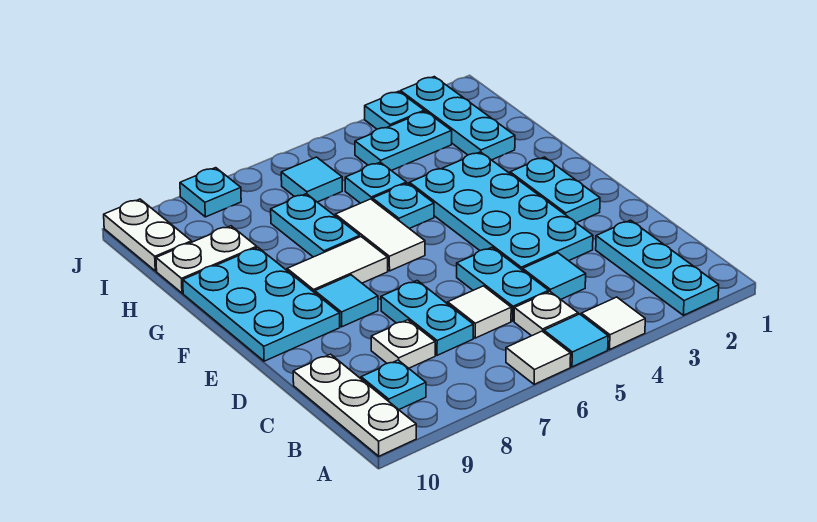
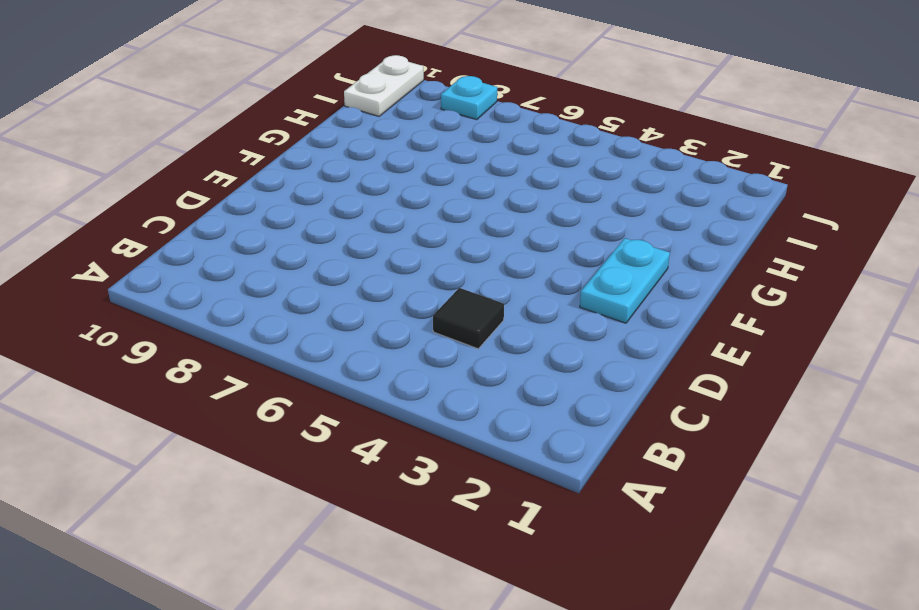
black 1x1 tile [433,288,504,349] -> cyan 1x1 tile [523,253,586,299]
none -> cyan 1x3 plate [596,220,719,315]
none -> white 1x1 tile [581,297,645,349]
none -> cyan 1x1 tile [544,314,608,367]

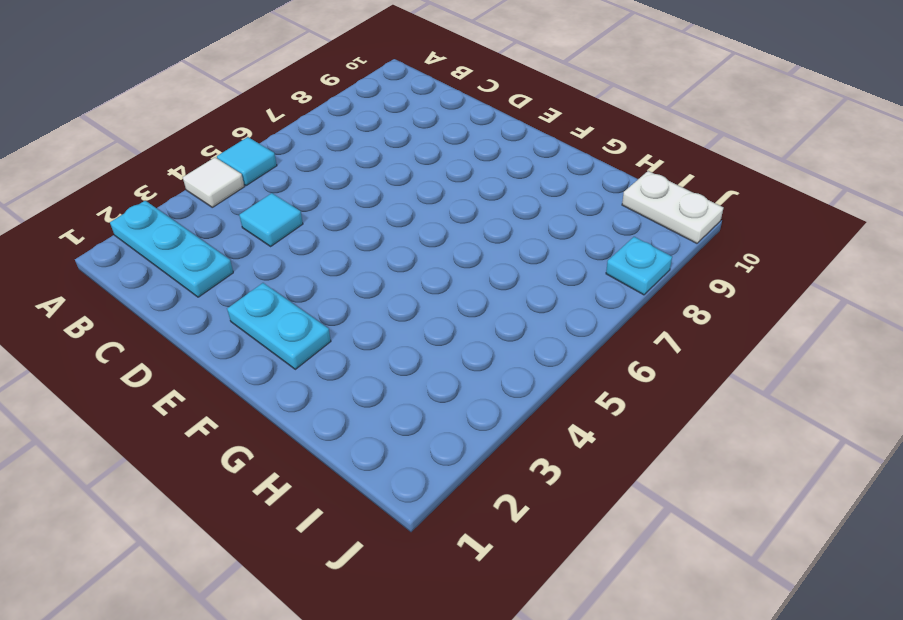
none -> white 1x1 tile [506,331,571,384]
none -> white 1x3 plate [293,354,416,456]
none -> white 1x1 plate [514,292,578,336]

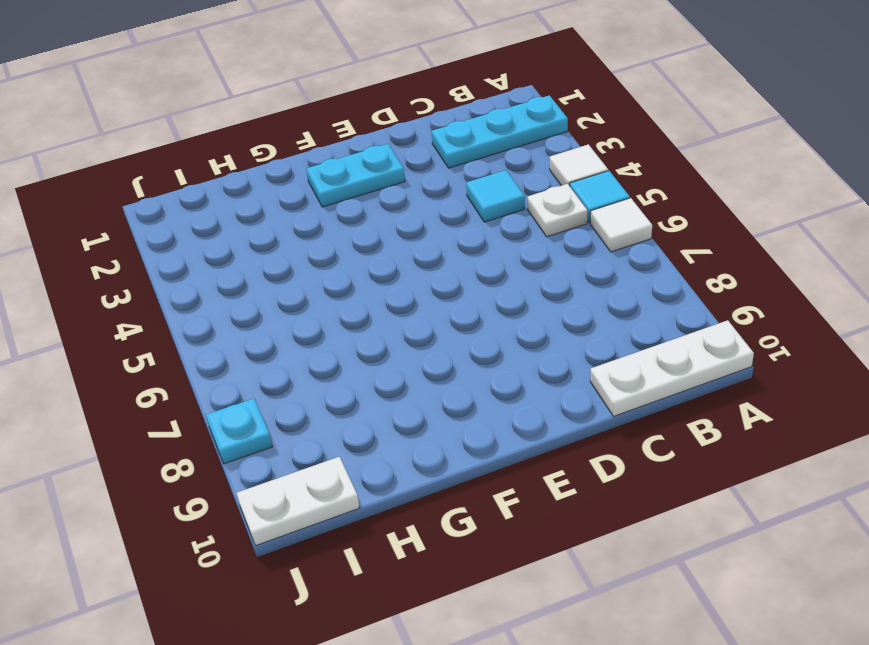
none -> cyan 1x1 plate [361,360,426,410]
none -> cyan 1x2 plate [457,248,549,321]
none -> white 1x1 tile [448,286,511,338]

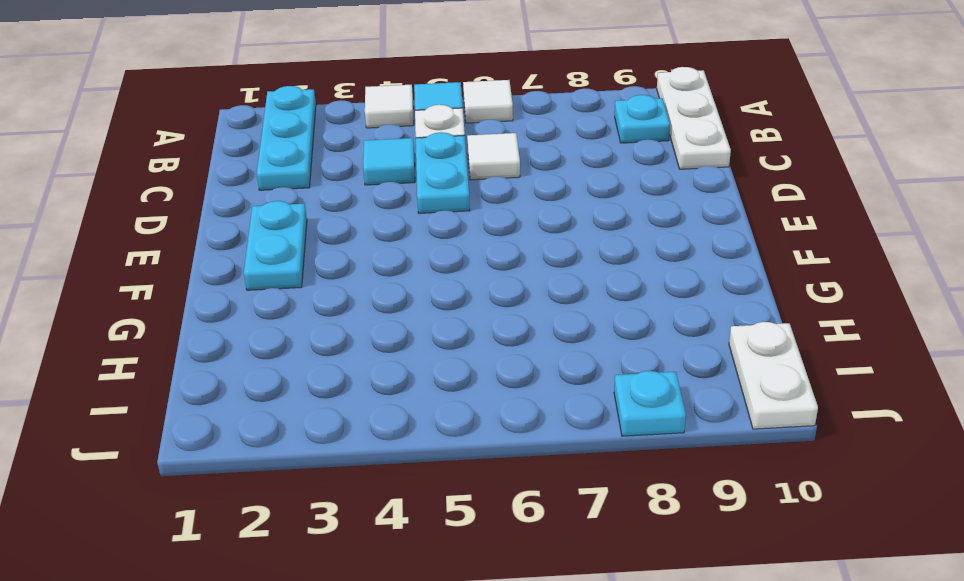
none -> cyan 1x2 plate [381,281,473,355]
none -> white 1x1 plate [371,320,435,368]
none -> cyan 2x4 plate [409,152,593,270]

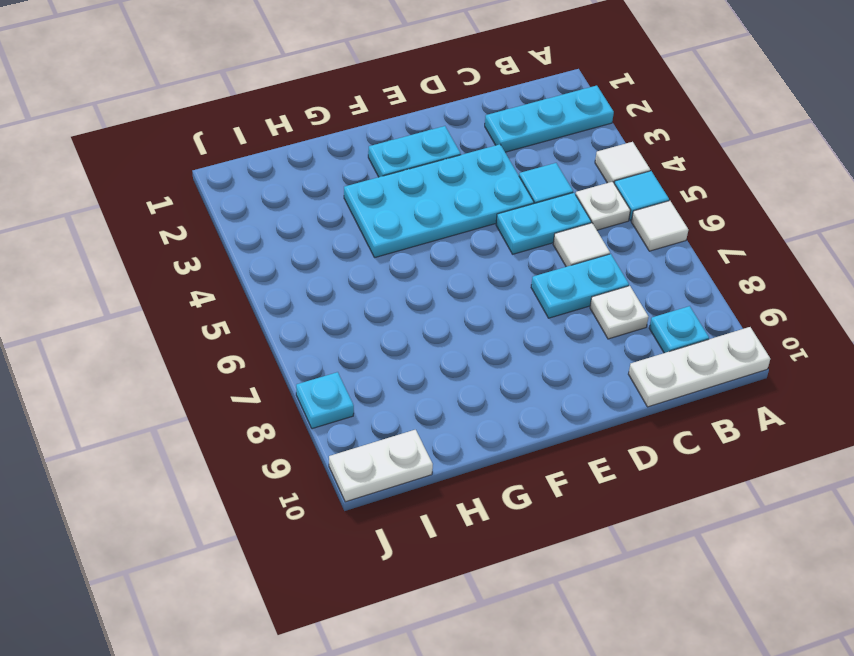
none -> cyan 1x1 tile [315,275,378,327]
none -> cyan 2x3 plate [183,248,340,361]
none -> white 1x2 tile [335,199,425,271]

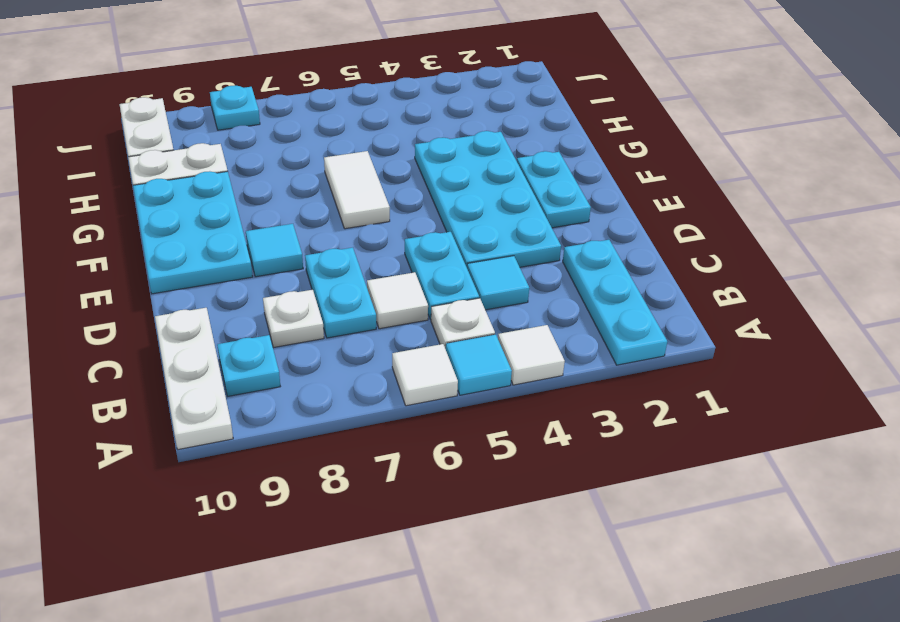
none -> white 1x2 tile [287,237,388,293]
none -> cyan 1x1 plate [373,183,434,229]
none -> cyan 1x2 plate [271,194,360,257]

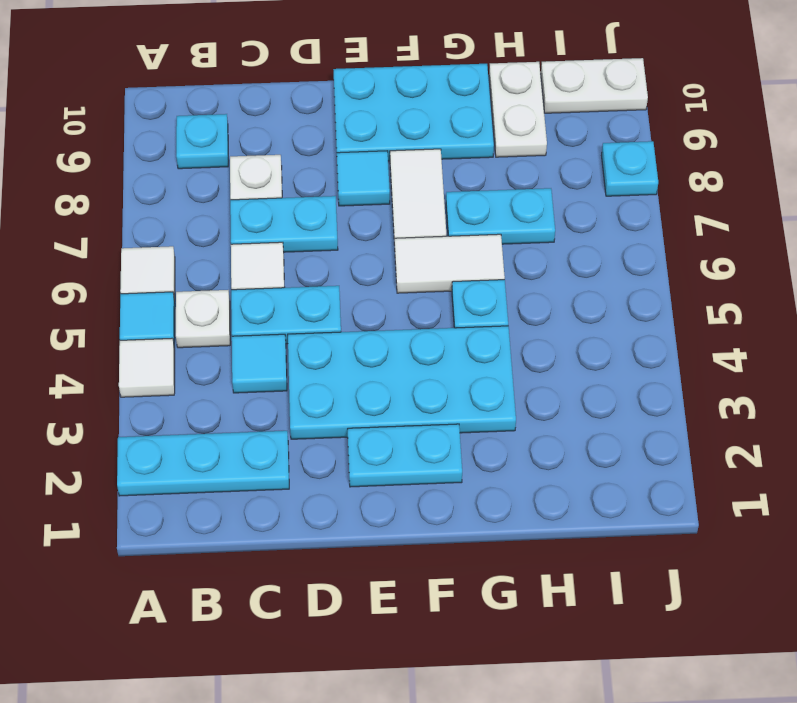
none -> white 1x3 plate [293,354,416,456]
none -> cyan 1x3 plate [400,77,515,160]
none -> cyan 1x1 plate [345,162,406,203]

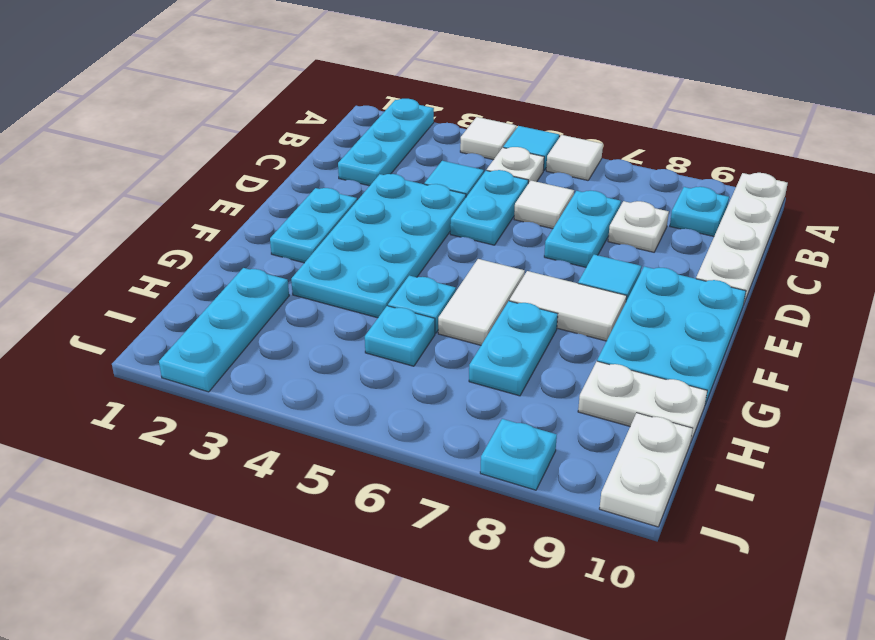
white 1x4 plate [696,173,788,305] -> white 1x3 plate [293,354,416,456]
none -> cyan 1x2 plate [355,111,452,171]
none -> cyan 1x1 tile [281,157,342,202]
none -> cyan 1x1 plate [365,91,424,129]

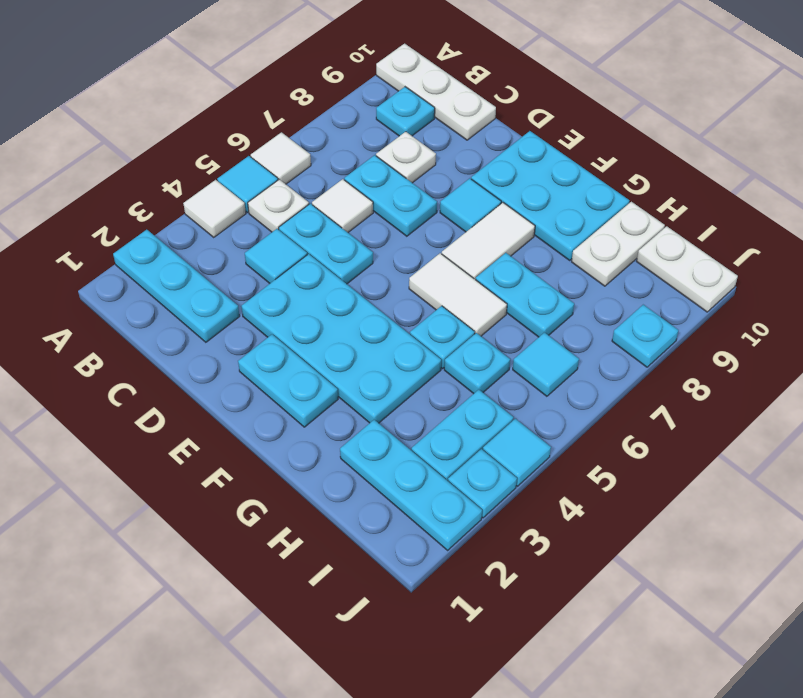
cyan 1x1 tile [483,419,551,486] -> none

